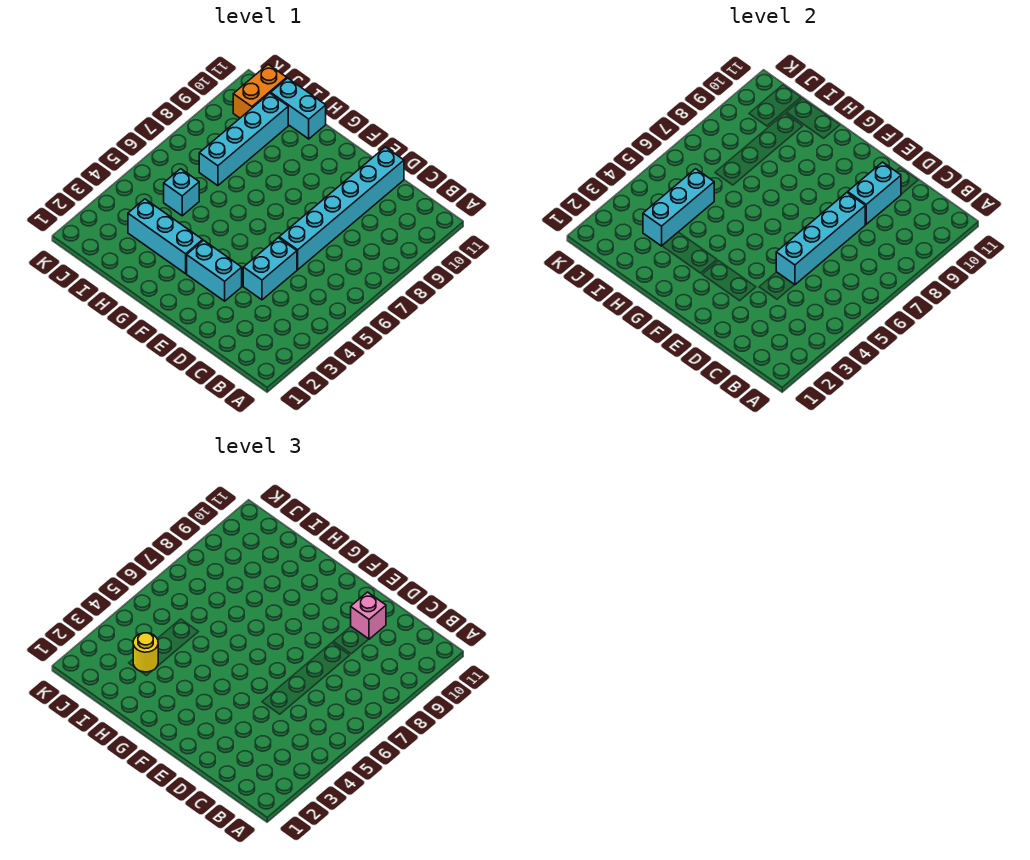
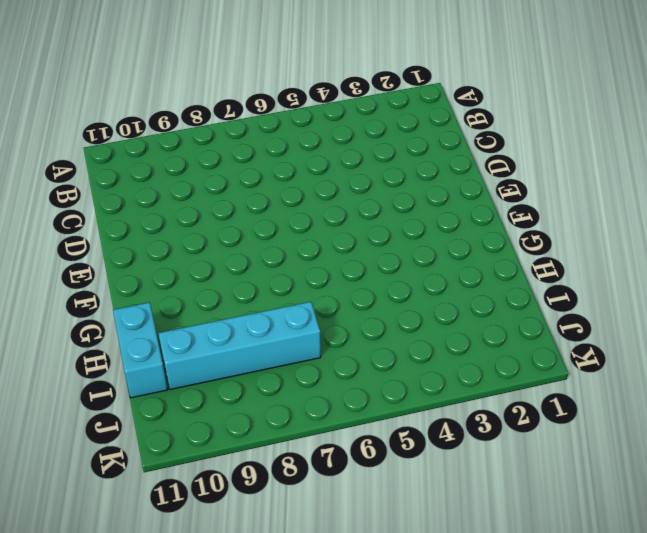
none -> cyan 1x2 brick [243,238,297,300]
none -> cyan 1x6 brick [279,147,404,270]
none -> cyan 1x2 brick [187,240,242,301]

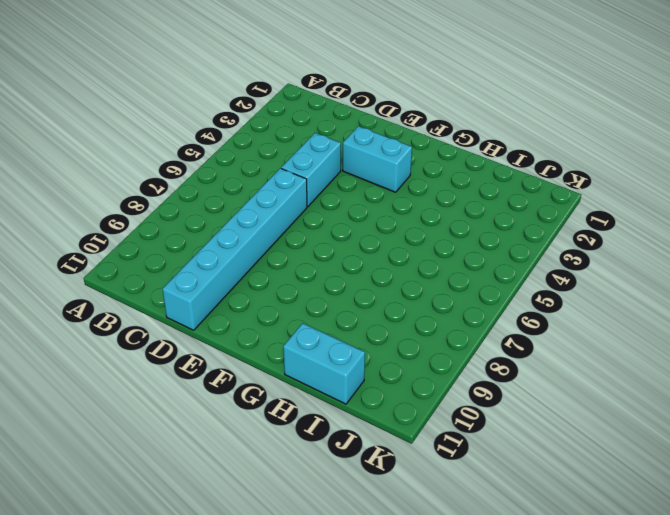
none -> cyan 1x3 brick [128,199,203,274]
none -> cyan 1x1 brick [164,169,199,216]
none -> cyan 1x4 brick [199,93,288,186]

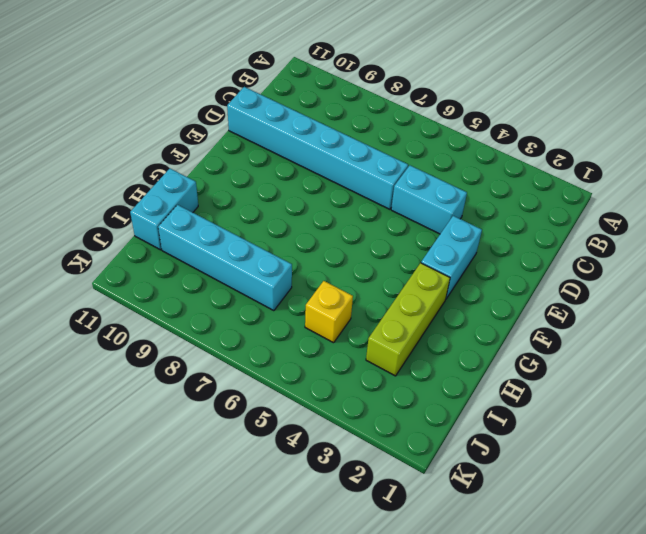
lime 1x3 brick [366,263,450,376] -> cyan 1x3 brick [128,199,203,274]
yellow 1x1 brick [305,281,353,343] -> cyan 1x1 brick [164,169,199,216]
none -> orange 1x2 brick [233,64,287,118]
none -> cyan 1x4 brick [776,193,865,285]
none -> cyan 1x2 brick [848,162,901,224]

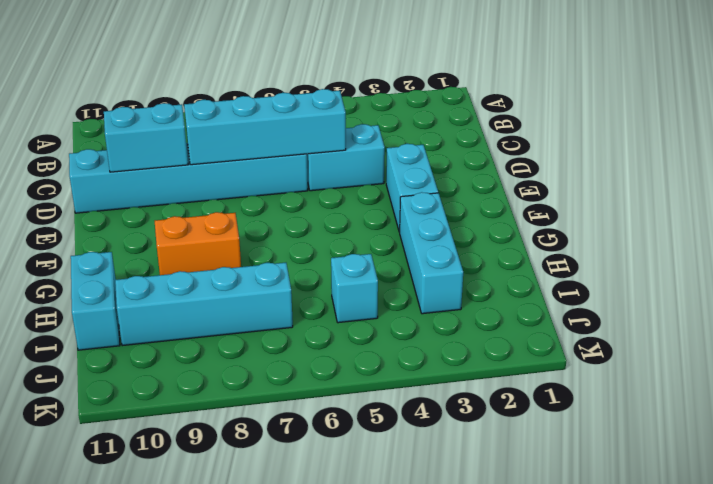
orange 1x2 brick [155,212,241,275] -> orange 1x2 brick moved to [233,64,287,118]
none -> cyan 1x3 brick [643,169,714,246]
none -> pink 1x1 brick [351,592,386,639]
none -> yellow 1x1 round brick [133,633,158,672]

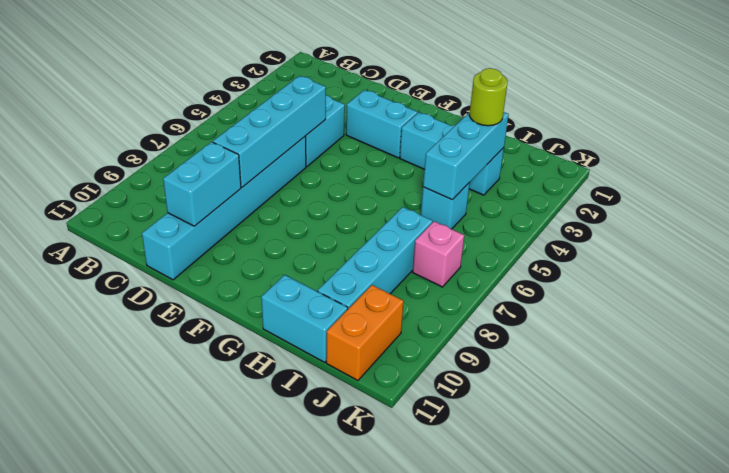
lime 1x1 round brick [469,68,508,126] -> yellow 1x1 round brick [133,633,158,672]
pink 1x1 brick [413,221,464,287] -> pink 1x1 brick moved to [351,592,386,639]

